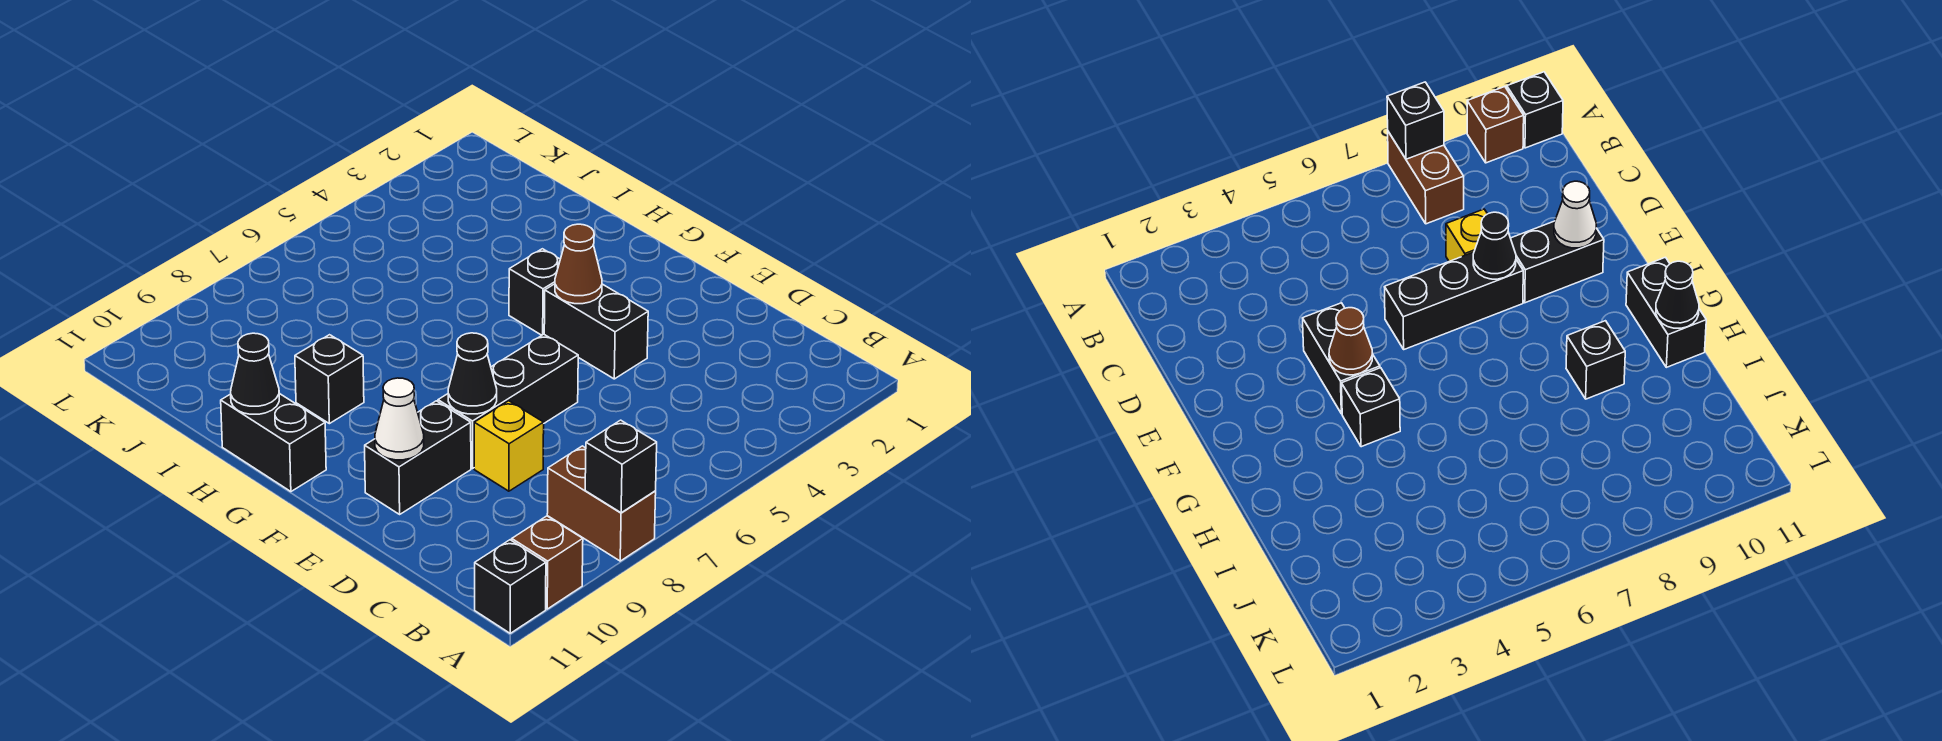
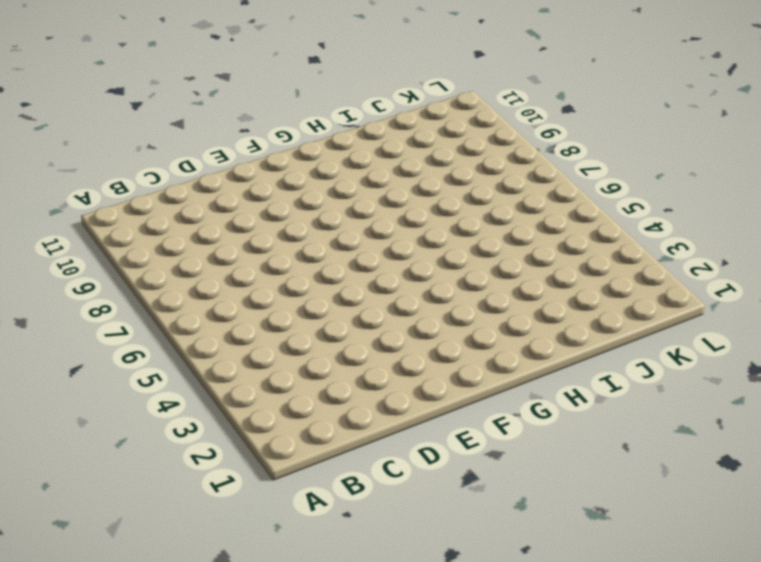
none -> brown 1x2 brick [547,446,656,561]
none -> brown 1x1 brick [512,516,583,609]
none -> black 1x1 brick [475,540,546,633]

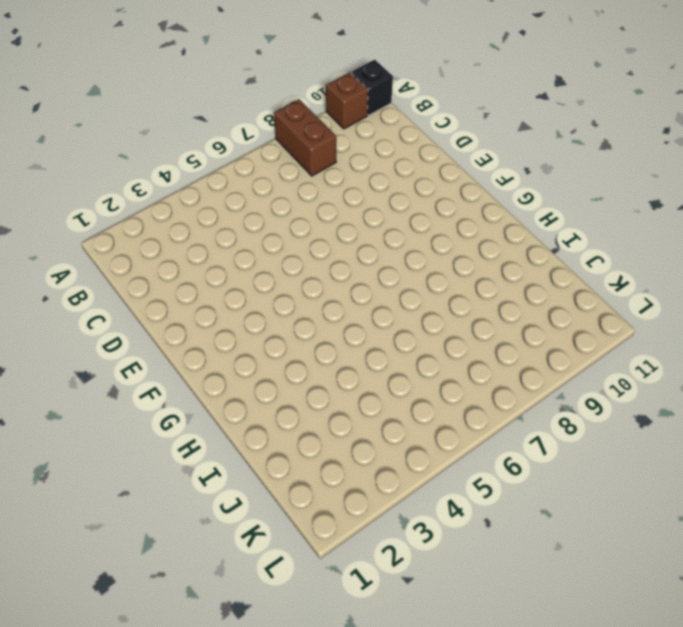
none -> yellow 1x1 brick [474,401,544,491]
none -> black 1x2 brick [544,284,648,379]
none -> black 1x3 brick [438,334,578,468]

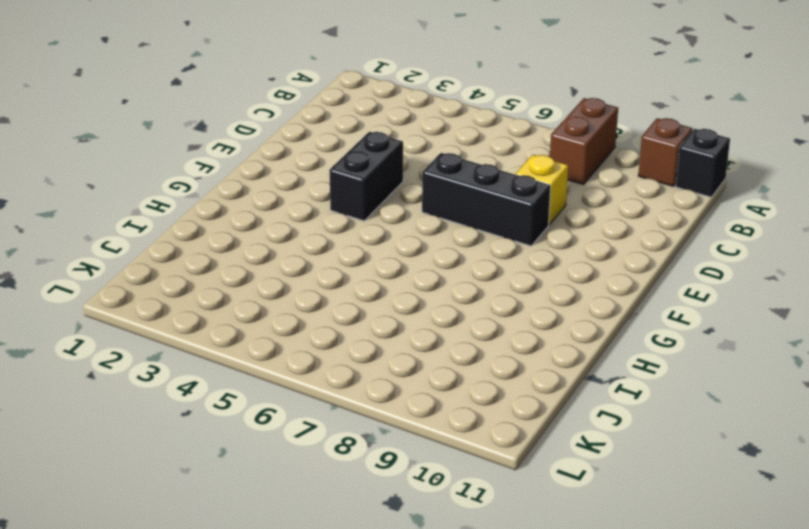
none -> black 1x2 brick [365,401,471,514]
none -> black 1x1 brick [509,249,560,335]
none -> black 1x2 brick [221,393,326,492]

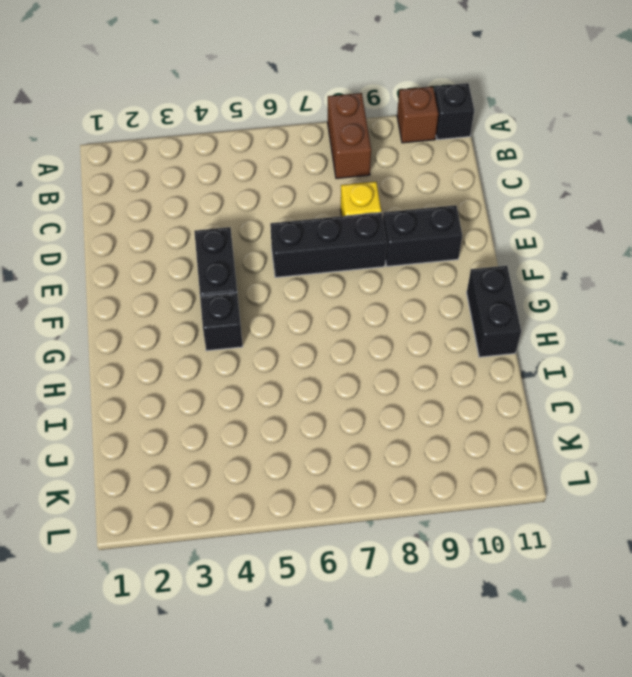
none -> black 1x1 brick [295,335,364,424]
none -> black 1x1 brick [585,420,657,513]
none -> black 1x1 cone [448,333,497,414]

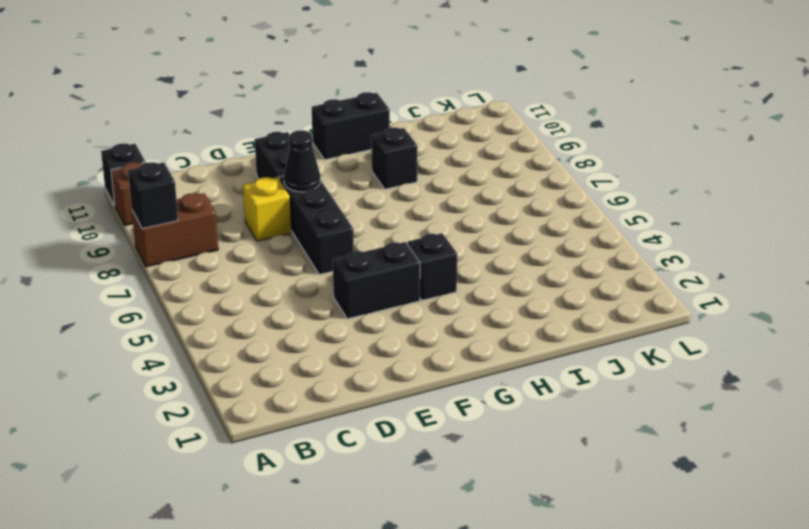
none -> white 1x1 cone [375,378,424,460]
none -> brown 1x1 cone [555,224,602,304]
none -> black 1x1 cone [231,333,279,414]

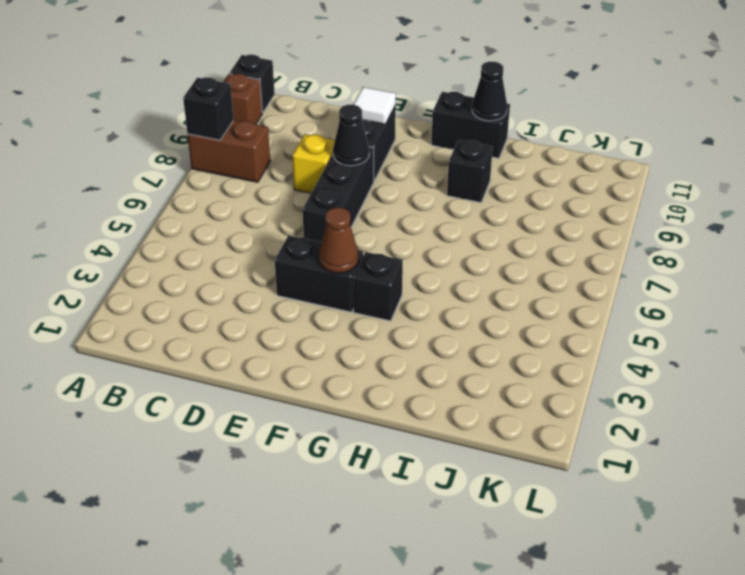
white 1x1 tile [353,87,396,124] -> white 1x1 cone [375,378,424,460]

